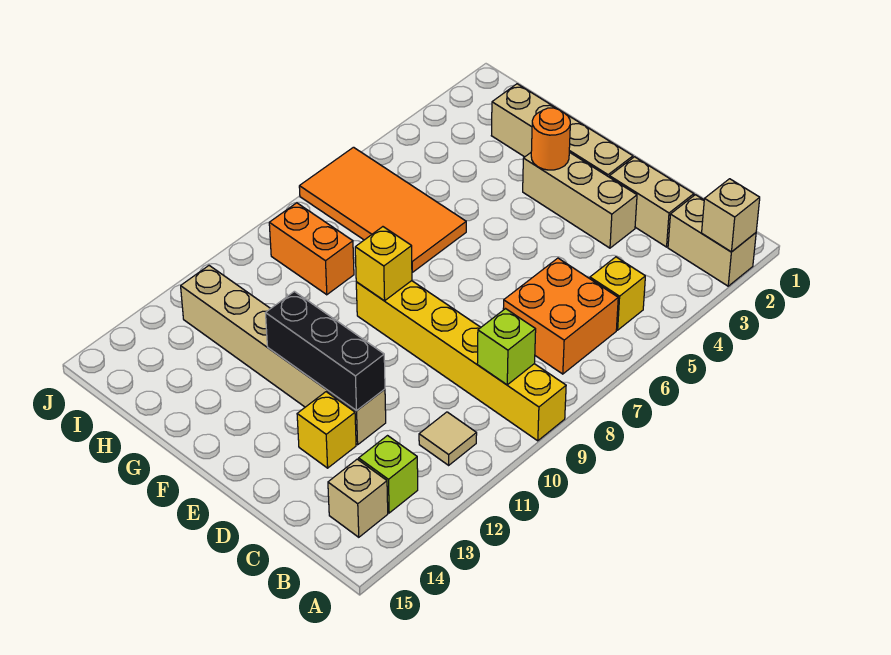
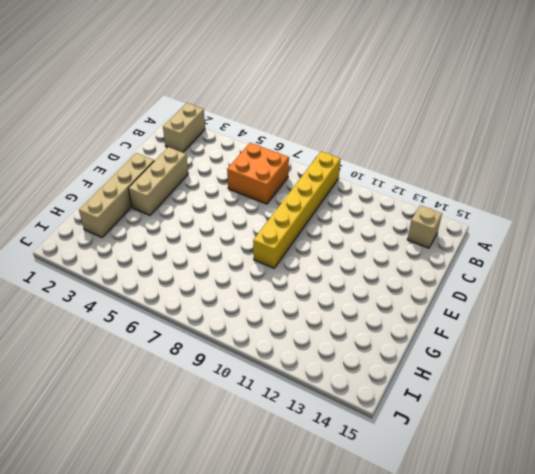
none -> yellow 1x1 brick [590,257,645,330]
none -> tan 1x1 tile [419,412,477,465]
none -> lime 1x1 brick [359,436,418,513]

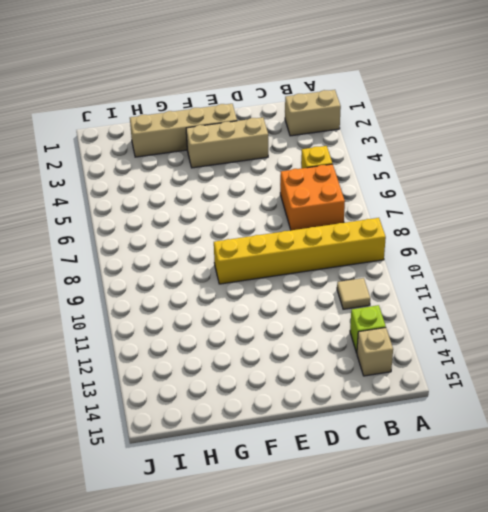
none -> tan 1x2 brick [610,157,694,247]
none -> tan 1x6 brick [181,266,386,445]
none -> yellow 1x1 brick [297,392,356,468]

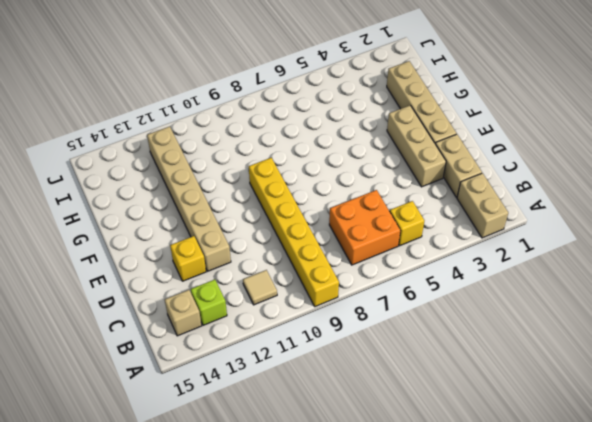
none -> orange 2x4 tile [299,147,466,272]
none -> orange 1x2 brick [269,203,354,295]
none -> tan 1x1 brick [702,179,760,252]

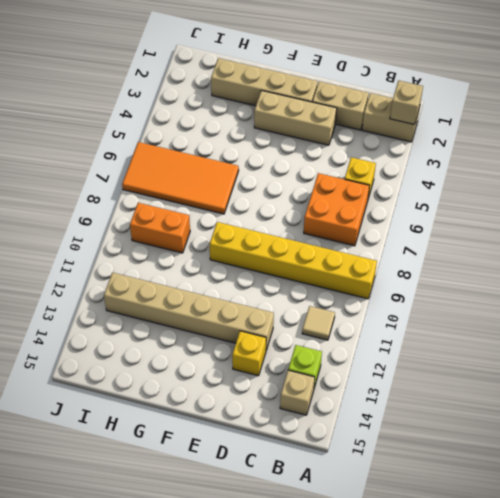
none -> lime 1x1 brick [477,309,536,385]
none -> black 1x3 brick [266,291,385,411]
none -> orange 1x1 round brick [531,108,570,170]

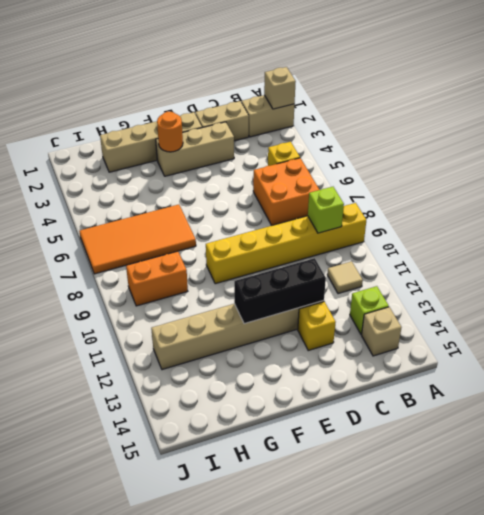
none -> yellow 1x1 brick [355,227,412,301]

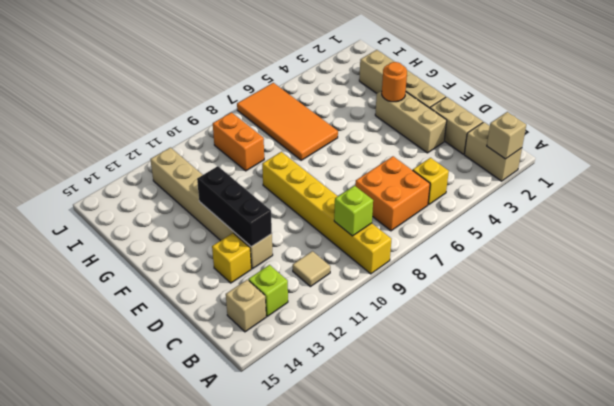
none -> yellow 1x1 brick [355,227,412,301]

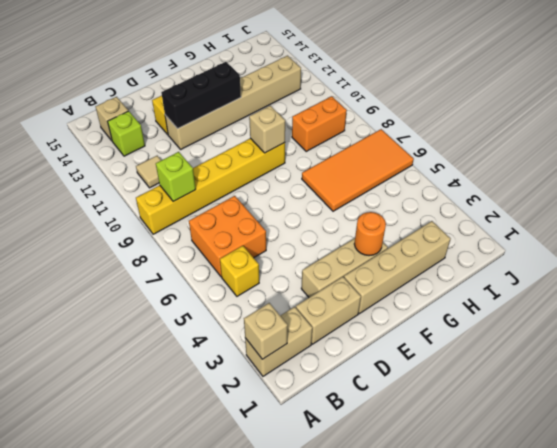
tan 1x1 brick [249,106,285,153] -> yellow 1x1 brick [355,227,412,301]

